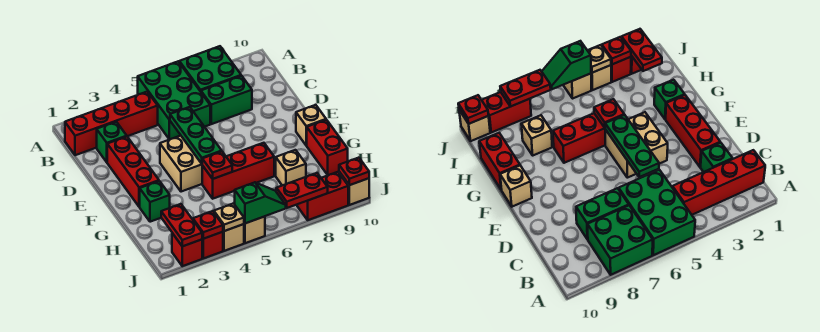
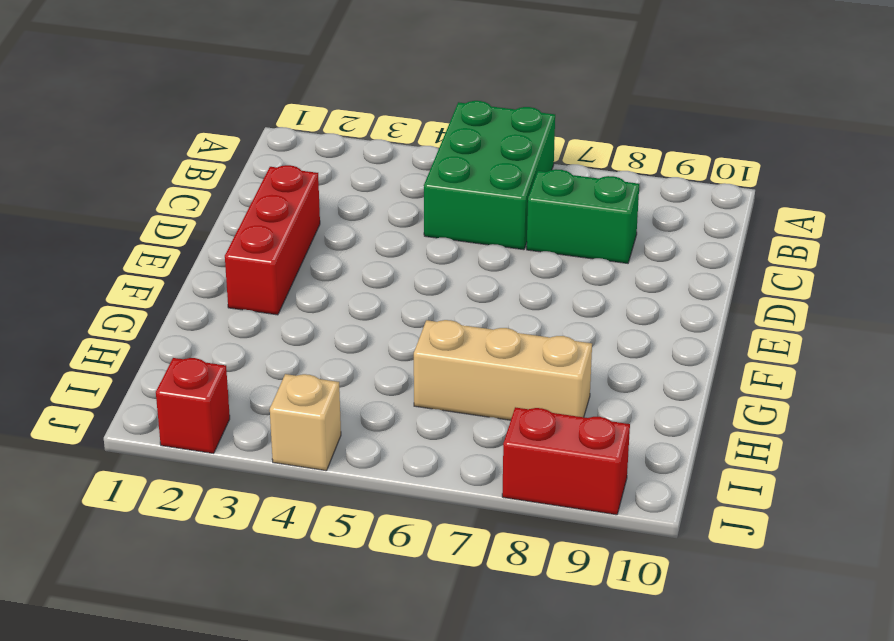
tan 1x3 brick [414,320,592,420] -> tan 1x1 brick [276,150,306,185]
none -> green 2x2 brick [179,46,241,92]
none -> red 1x4 brick [65,92,158,155]
none -> green 1x1 brick [97,122,127,162]

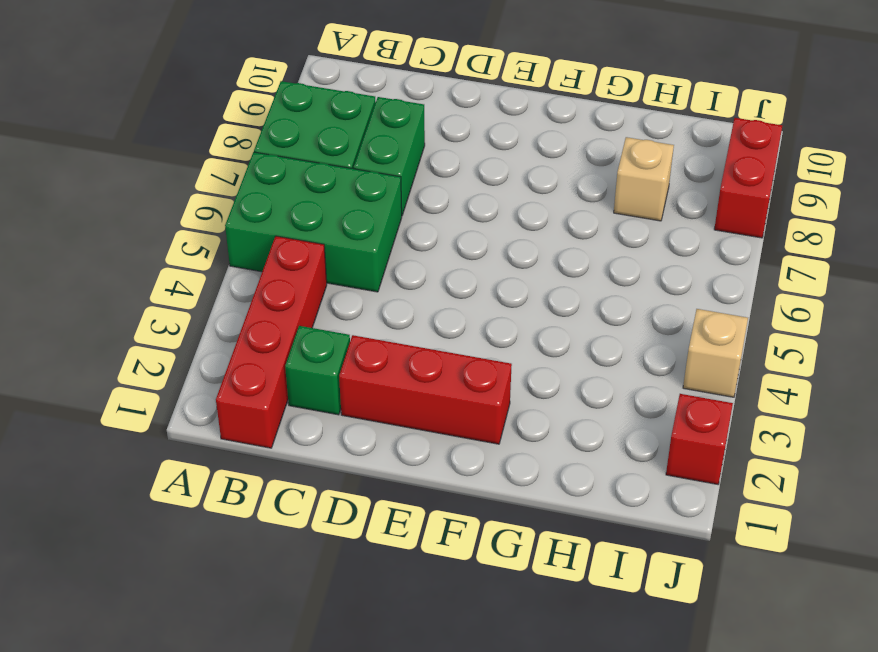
none -> tan 2x2 brick [160,136,202,192]
none -> tan 1x1 brick [296,105,326,145]
none -> green 1x1 brick [140,181,170,222]

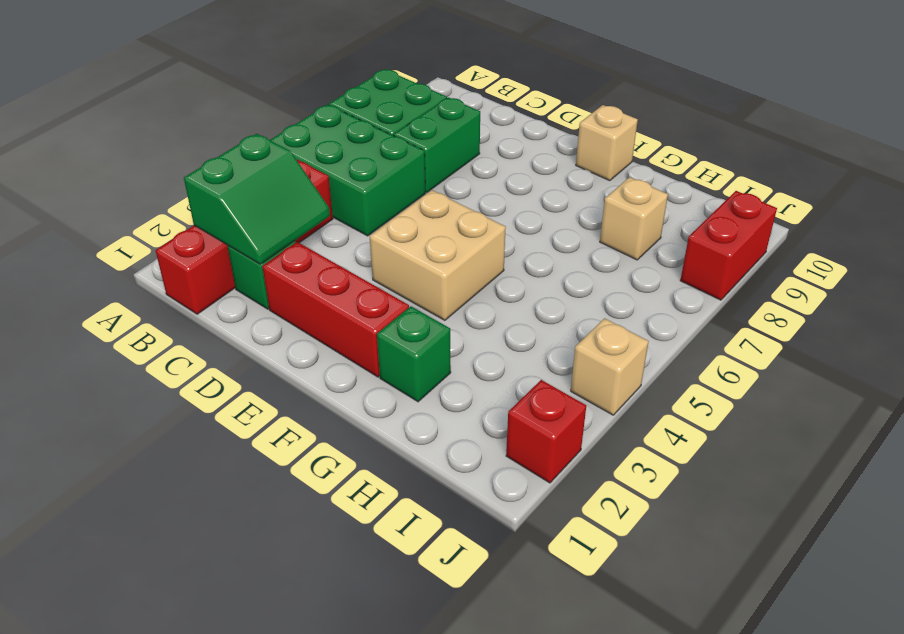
green 2x2 slope [184,134,330,264] -> none
none -> red 1x3 brick [202,143,274,199]
none -> red 1x2 brick [306,120,348,175]
none -> red 1x1 brick [202,232,223,258]

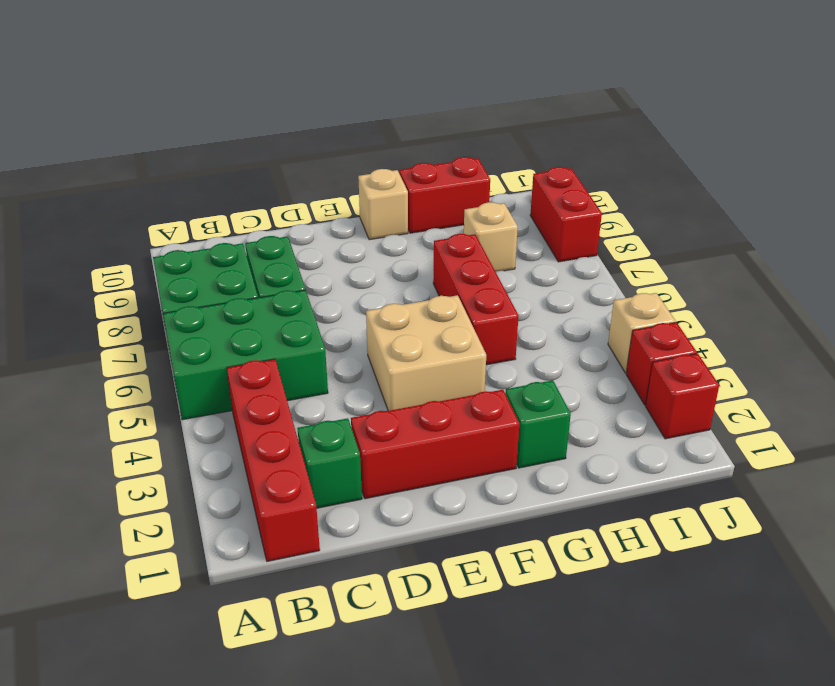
none -> tan 1x1 brick [244,216,265,243]
none -> tan 1x1 brick [339,172,369,205]
none -> green 1x3 plate [170,107,222,164]

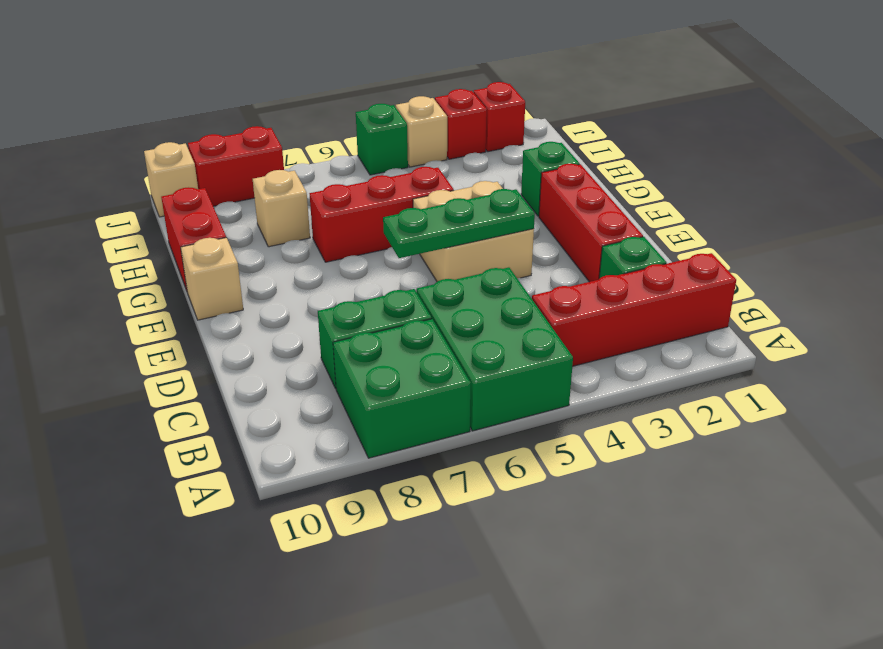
green 1x3 plate [383,189,535,258] -> green 1x3 plate turned to [170,107,222,164]
green 1x1 brick [356,104,408,175] -> tan 1x1 brick [244,216,265,243]
none -> red 1x1 plate [202,152,232,179]
none -> red 1x2 plate [161,204,202,246]
none -> red 1x1 plate [193,211,223,239]

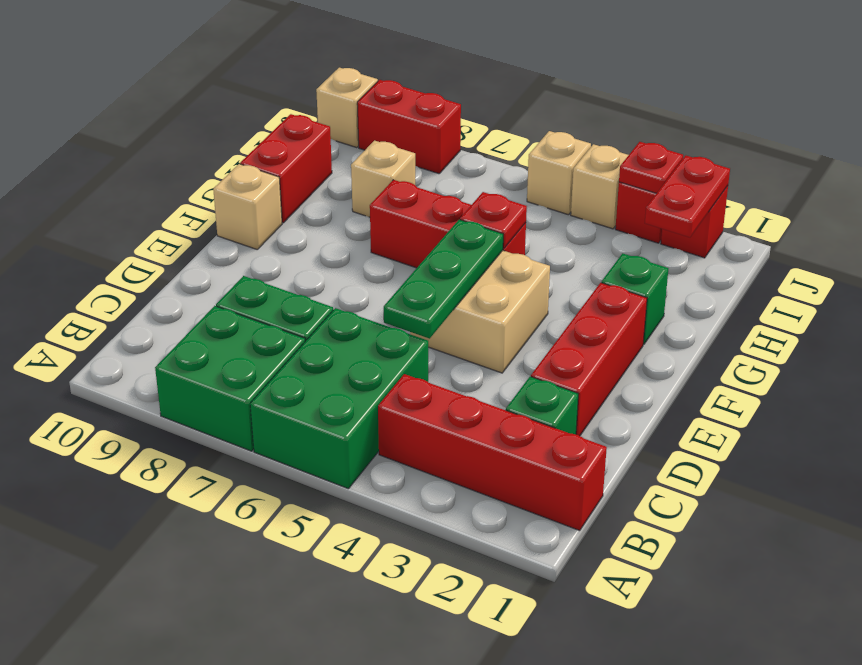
none -> tan 1x1 plate [214,204,244,231]
none -> green 1x2 slope [235,182,286,223]
none -> red 1x2 plate [276,173,328,208]

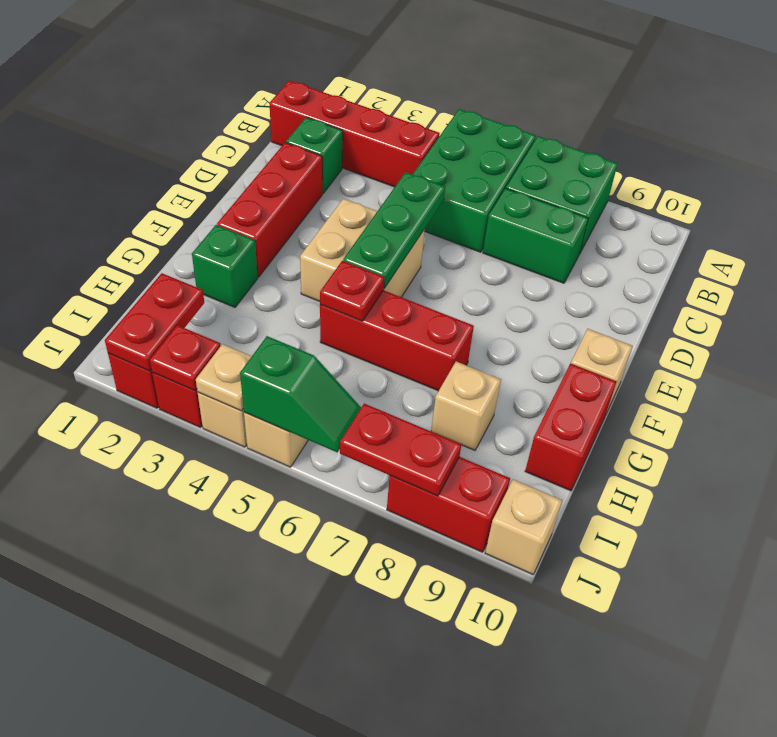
none -> red 1x1 plate [339,158,369,185]

